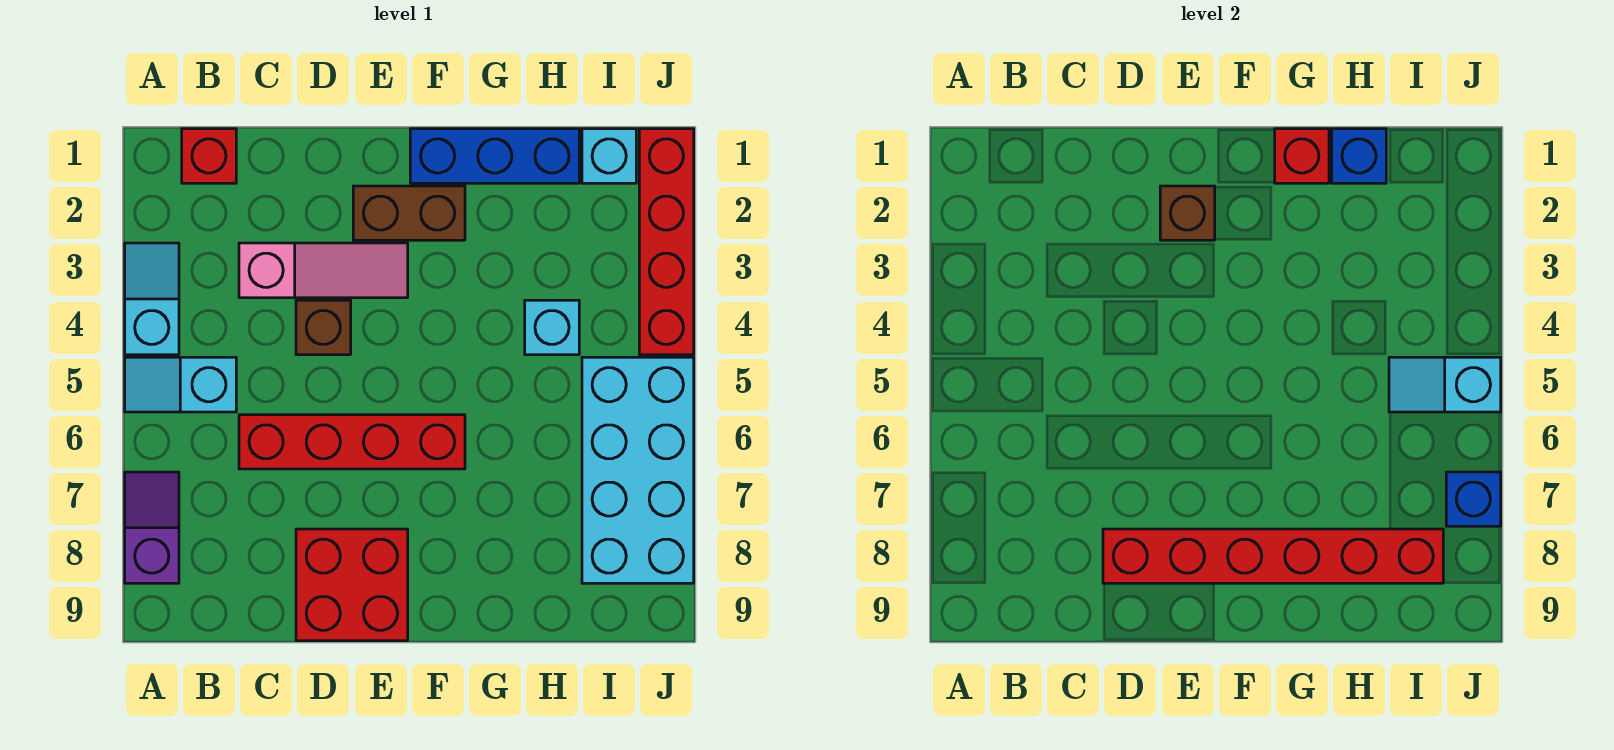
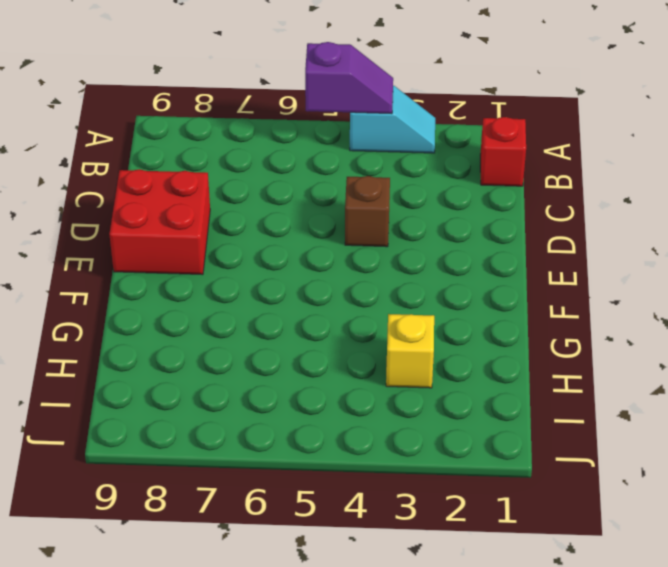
purple 1x2 slope [305,42,393,114] -> purple 1x2 slope moved to [125,472,179,583]
yellow 1x1 brick [386,314,434,388] -> none
none -> cyan 1x2 slope [125,357,236,412]
none -> pink 1x3 slope [239,243,408,298]
none -> red 1x4 brick [239,415,465,469]

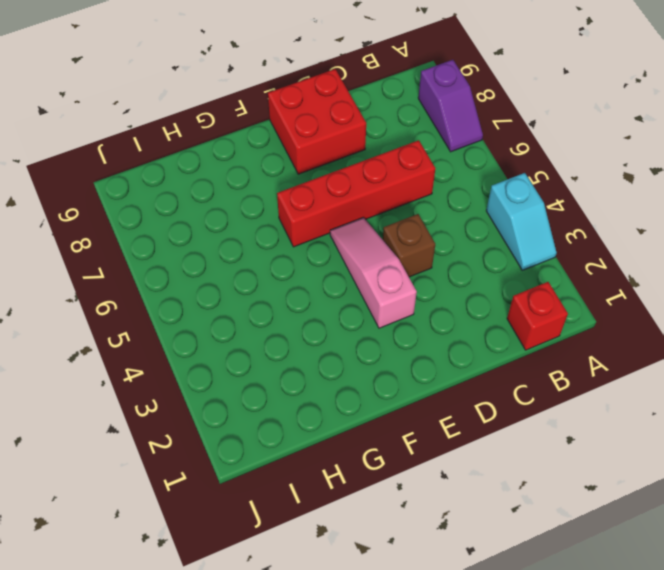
pink 1x3 slope [330,218,417,328] -> pink 1x3 slope turned to [239,243,408,298]
none -> cyan 1x2 slope [125,357,236,412]
none -> brown 1x2 brick [353,186,465,240]
none -> blue 1x3 brick [410,129,579,183]

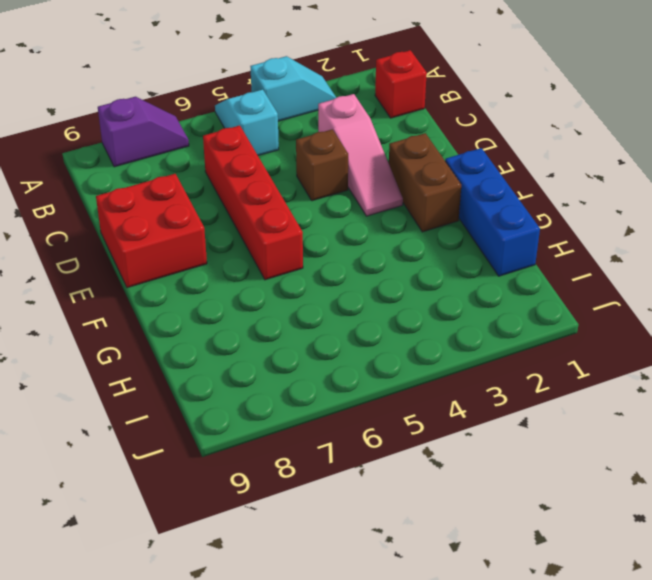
none -> cyan 1x1 brick [525,300,579,355]
none -> cyan 1x1 brick [582,129,636,183]
none -> cyan 2x4 brick [582,357,694,583]

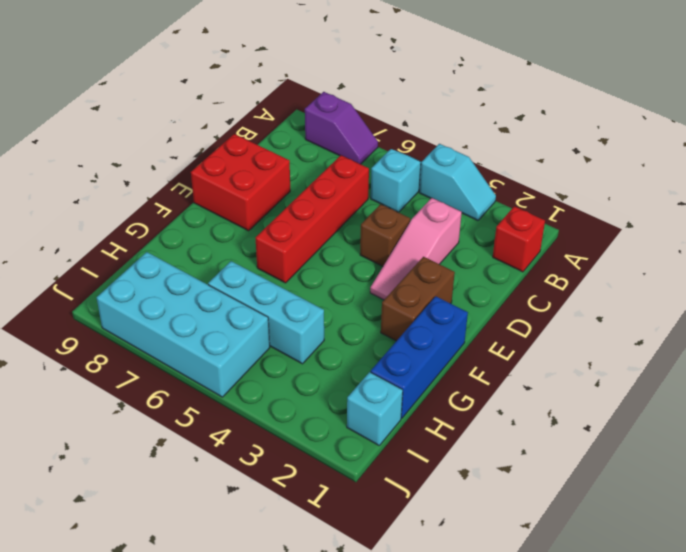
cyan 1x3 brick [208,261,324,364] -> cyan 1x1 brick [525,300,579,355]
none -> red 1x4 brick [639,129,694,355]
none -> red 1x6 brick [1103,529,1443,583]
none -> brown 1x1 brick [1160,186,1215,240]

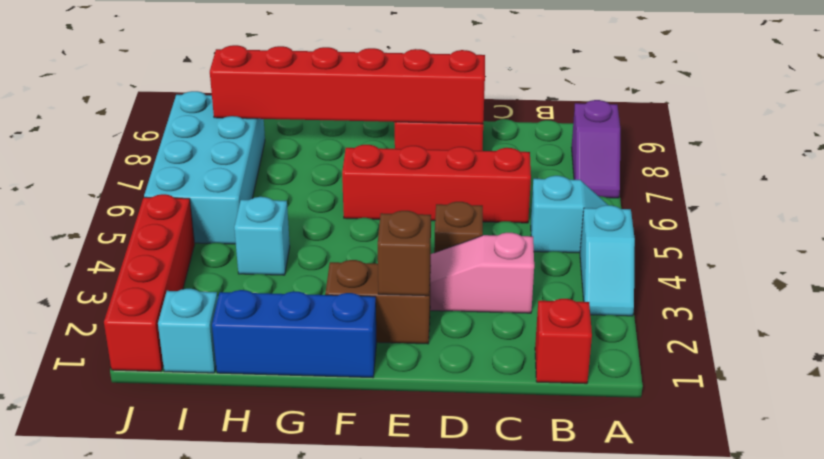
none -> red 1x1 brick [1275,129,1329,183]
none -> blue 1x1 brick [1332,129,1386,183]
none -> cyan 1x2 slope [1389,357,1501,412]

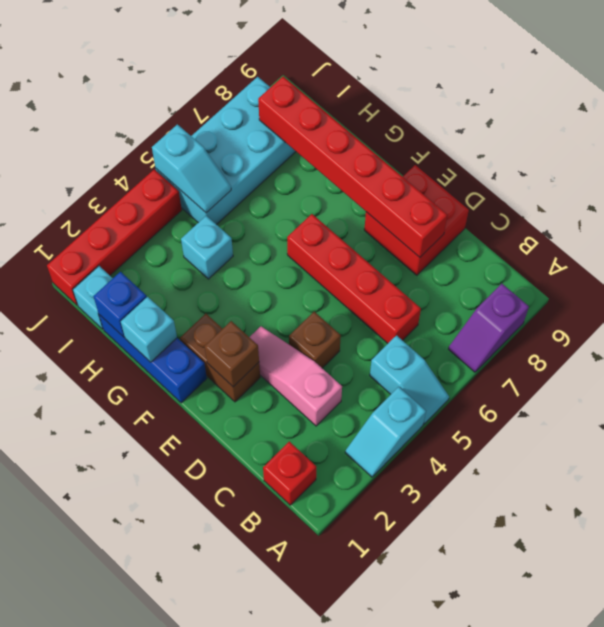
cyan 1x1 brick [121,297,177,362] -> red 1x1 brick [1275,129,1329,183]
none -> blue 1x1 brick [1446,472,1501,526]

